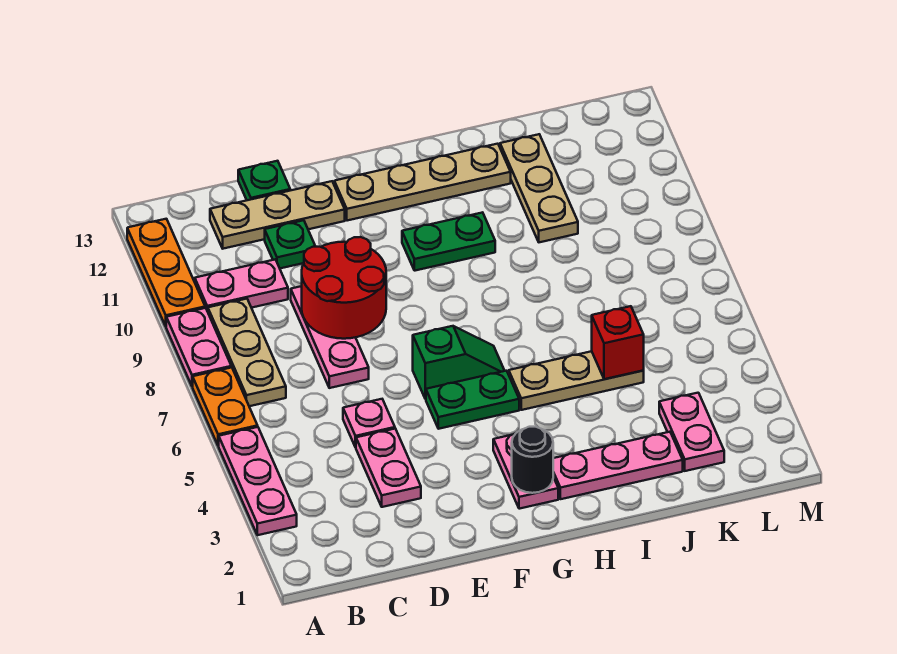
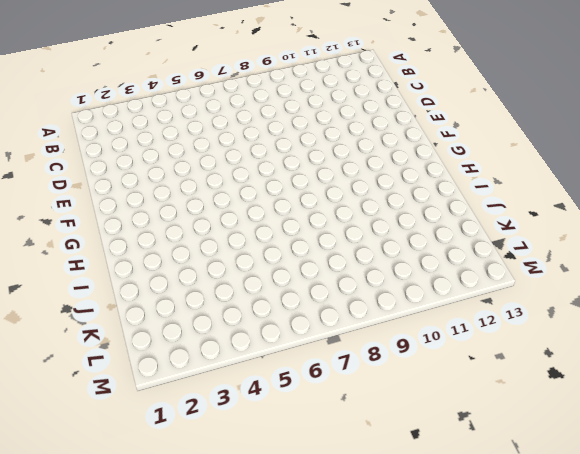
none -> pink 1x3 plate [219,427,297,535]
none -> orange 1x2 plate [193,367,258,446]
none -> pink 1x2 plate [166,308,231,387]

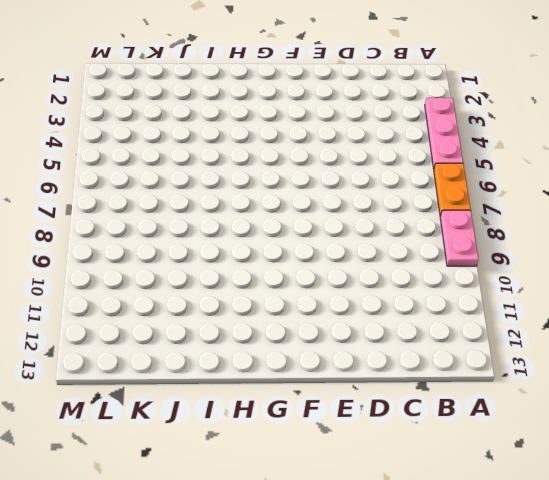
none -> orange 1x3 plate [127,219,205,326]
none -> tan 1x3 plate [208,299,286,406]
none -> pink 1x2 plate [195,259,288,312]

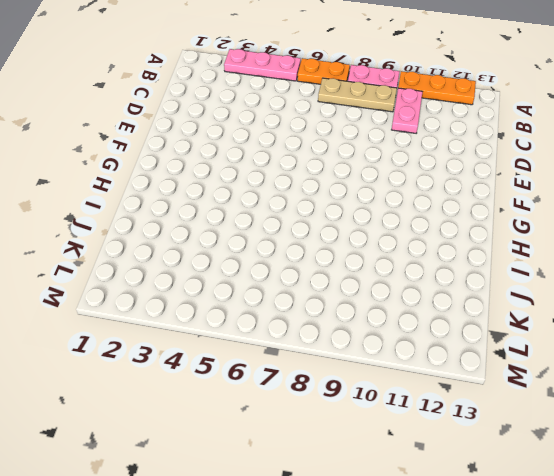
none -> tan 1x3 plate [210,181,345,249]
none -> pink 1x2 plate [356,429,421,507]
none -> pink 1x1 plate [343,399,395,447]

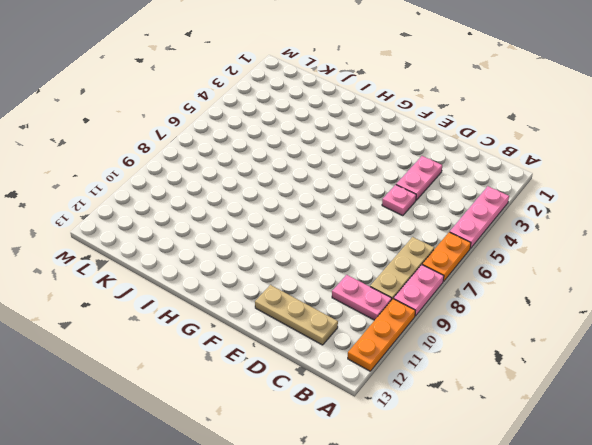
none -> pink 1x3 plate [291,286,369,388]
none -> green 1x1 plate [265,220,316,268]
none -> green 1x1 plate [238,161,290,200]

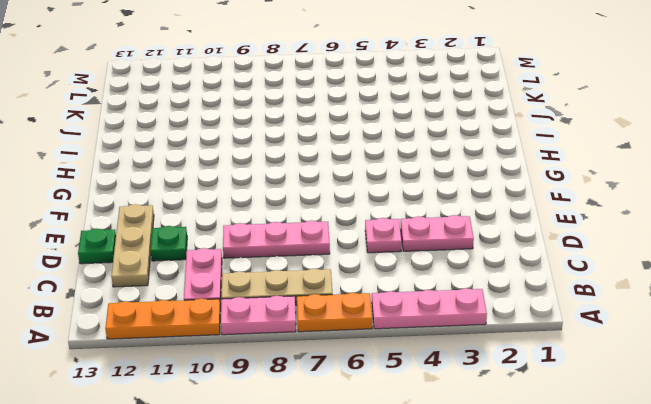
none -> green 1x2 plate [426,371,519,429]
none -> green 1x2 slope [413,326,505,399]
none -> tan 1x4 plate [334,144,511,221]

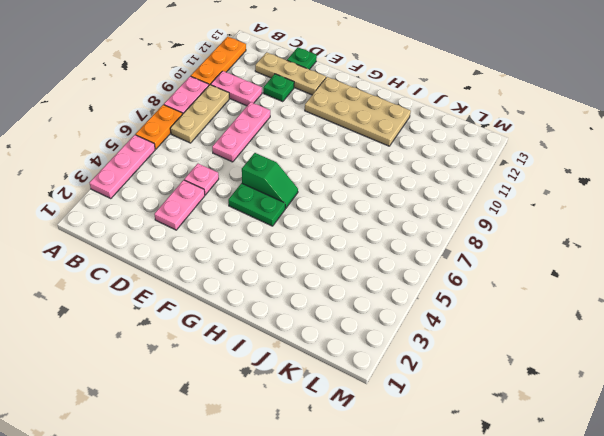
tan 2x4 plate [305,77,411,146] -> tan 1x4 plate [334,144,511,221]
none -> pink 1x2 plate [493,433,558,509]
none -> green 1x2 plate [402,212,495,271]
none -> pink 1x3 plate [553,432,683,499]

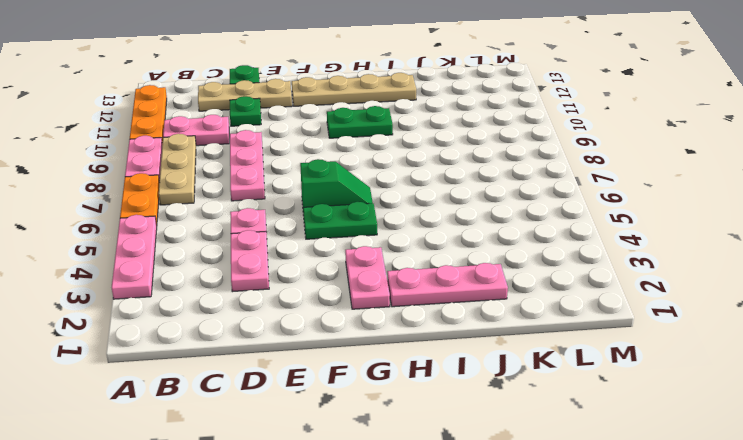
none -> tan 1x3 plate [509,351,644,410]
none -> tan 1x3 plate [500,134,578,242]
none -> pink 1x2 plate [659,393,724,471]

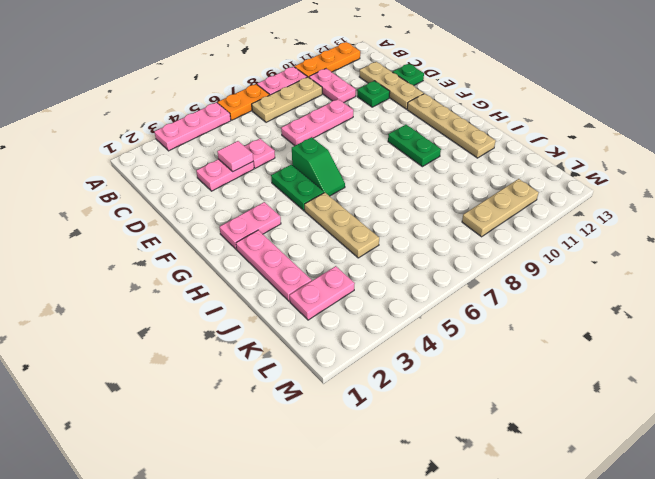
pink 1x1 tile [217,141,253,172] -> none
tan 1x3 plate [462,179,539,237] -> tan 1x3 plate moved to [500,134,578,242]
none -> red 2x2 round brick [302,237,386,339]
none -> black 1x1 round brick [512,427,553,493]
none -> red 1x1 brick [592,306,644,379]

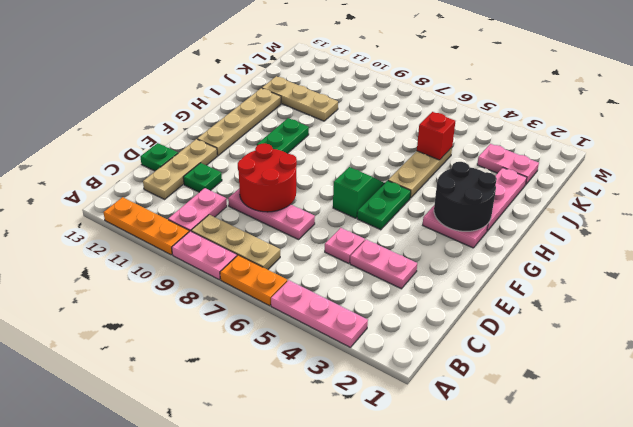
black 2x2 round brick [434,162,497,231] -> black 1x1 round brick [512,427,553,493]

